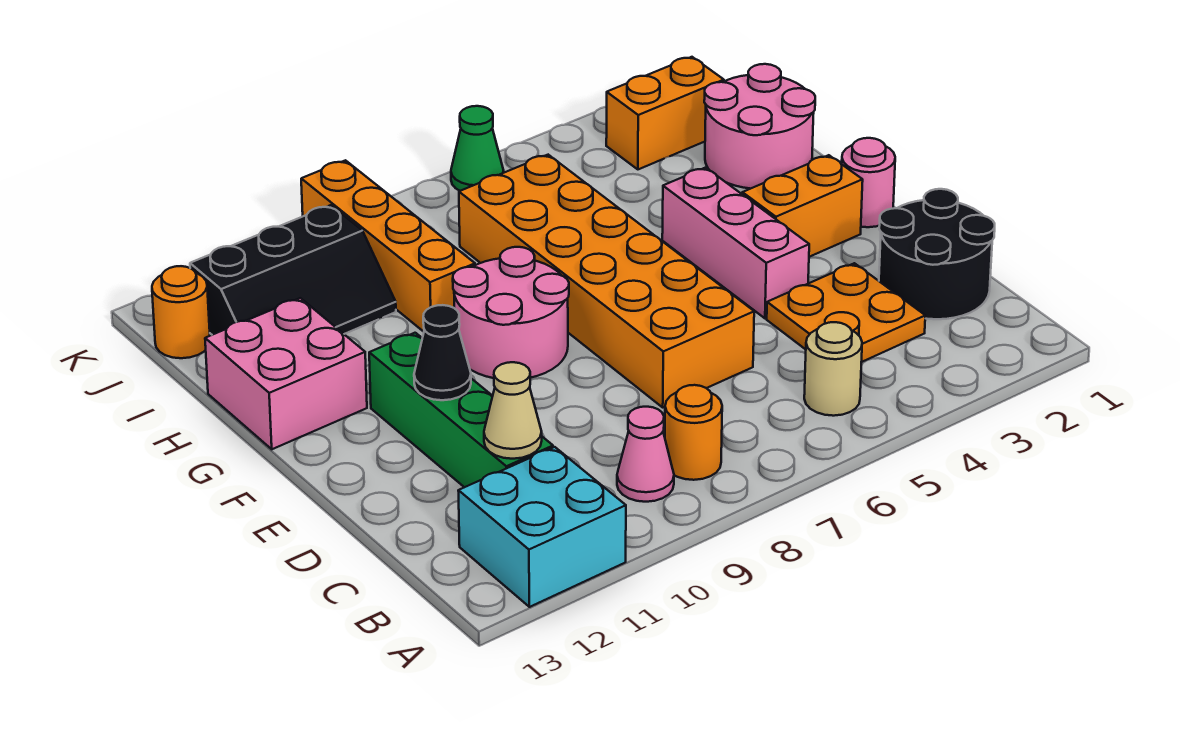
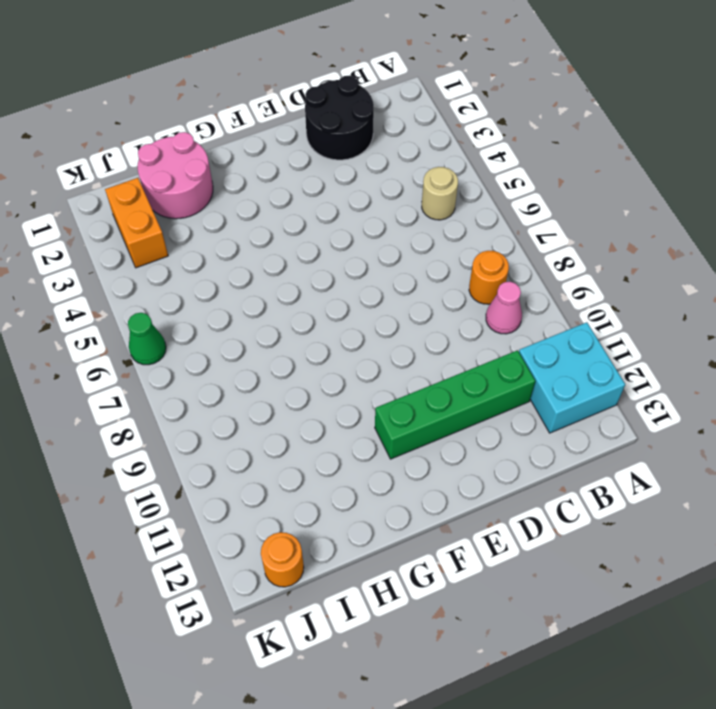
none -> orange 2x2 plate [767,263,925,362]
none -> orange 2x6 brick [459,155,754,407]
none -> pink 1x3 brick [662,168,809,318]

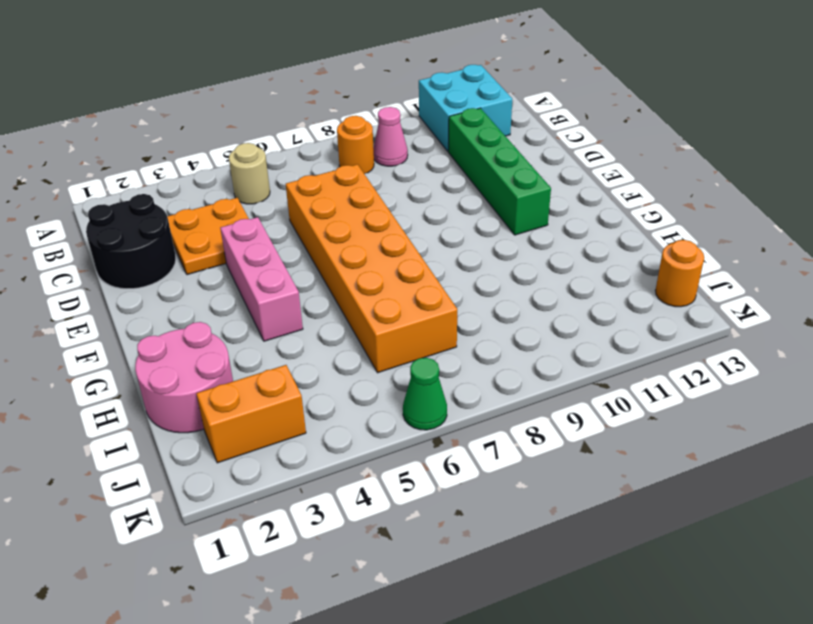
none -> pink 1x1 round brick [842,138,895,227]
none -> orange 1x2 brick [742,155,863,257]
none -> pink 2x2 round brick [453,247,569,378]

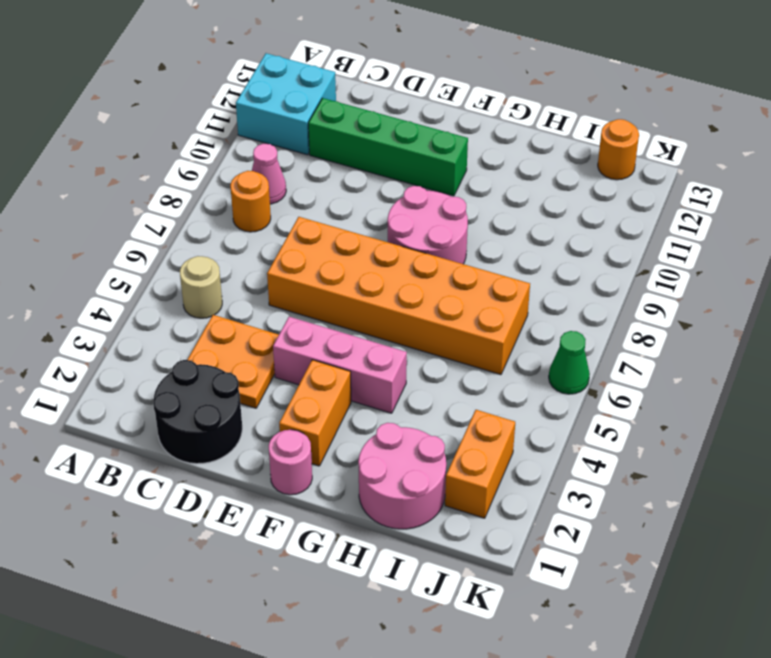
none -> pink 2x2 brick [205,298,367,449]
none -> orange 1x4 brick [301,160,475,332]
none -> black 2x3 slope [190,205,396,335]

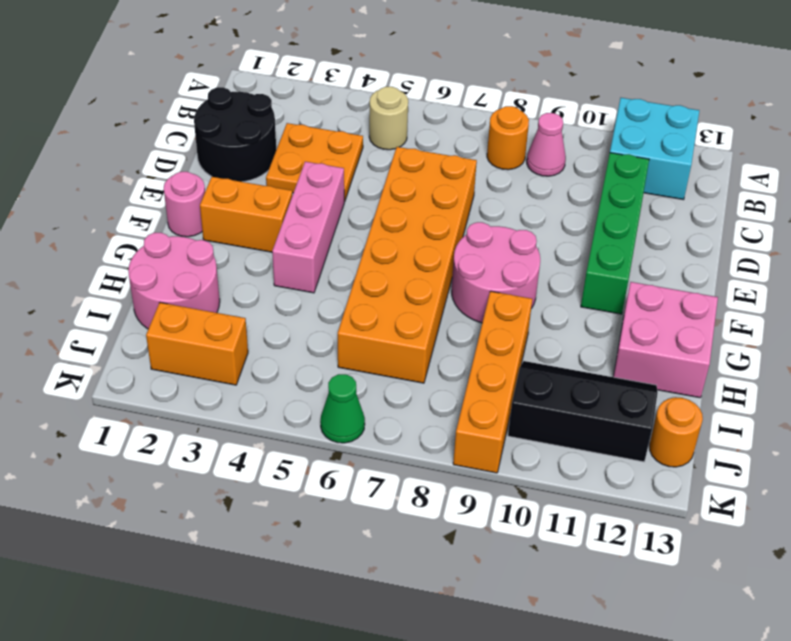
none -> tan 1x1 cone [484,362,542,459]
none -> black 1x1 cone [414,305,471,400]

